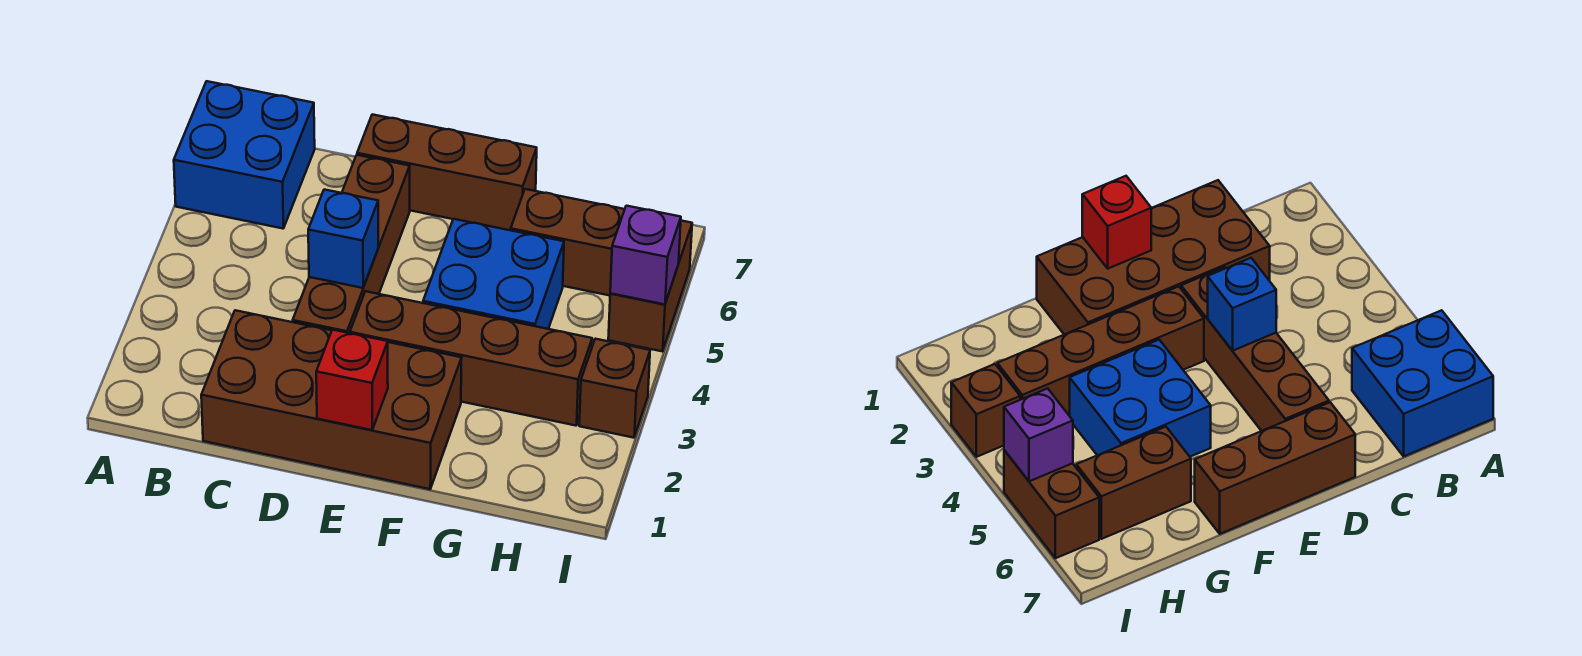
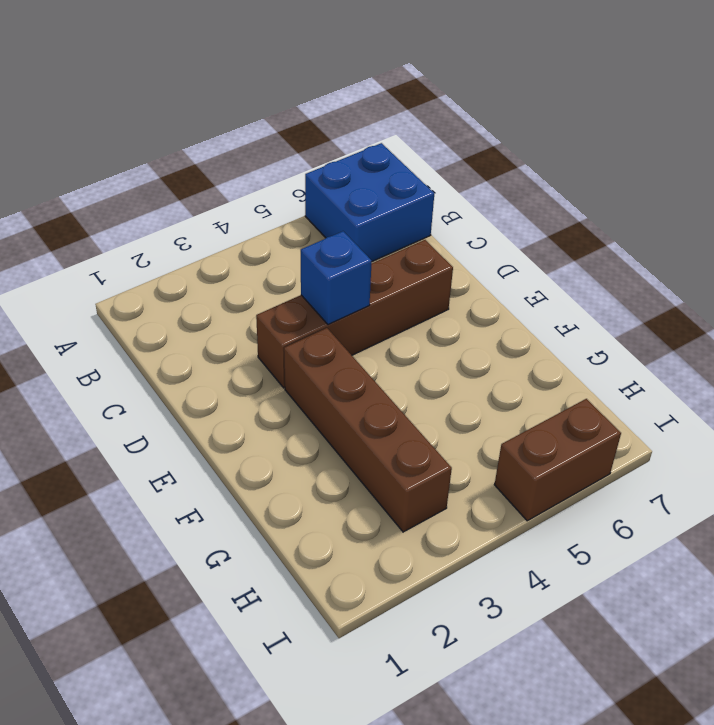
none -> brown 2x4 brick [201,310,462,489]
none -> brown 1x3 brick [357,114,537,230]
none -> blue 2x2 brick [423,219,564,329]

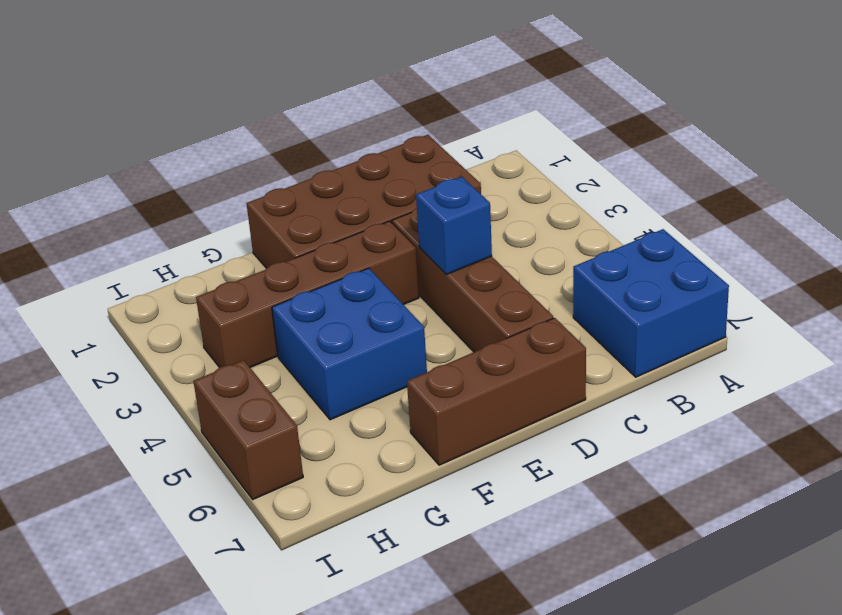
none -> brown 1x2 brick [511,189,625,296]
none -> brown 1x1 brick [579,339,650,438]
none -> red 1x1 brick [316,330,388,430]

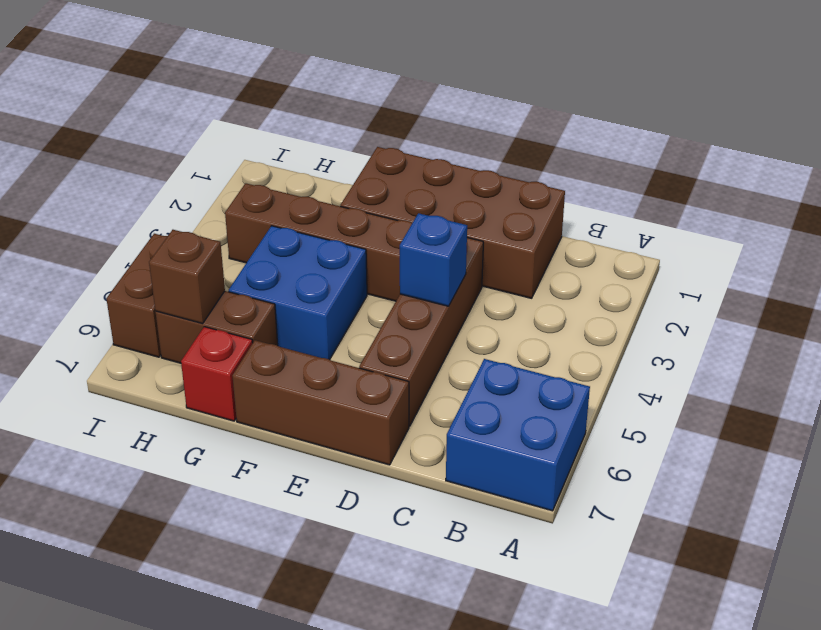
red 1x1 brick [181,327,253,421] -> red 1x1 brick moved to [316,330,388,430]
brown 1x1 brick [149,230,225,324] -> brown 1x1 brick moved to [579,339,650,438]
none -> purple 1x1 brick [610,206,681,304]

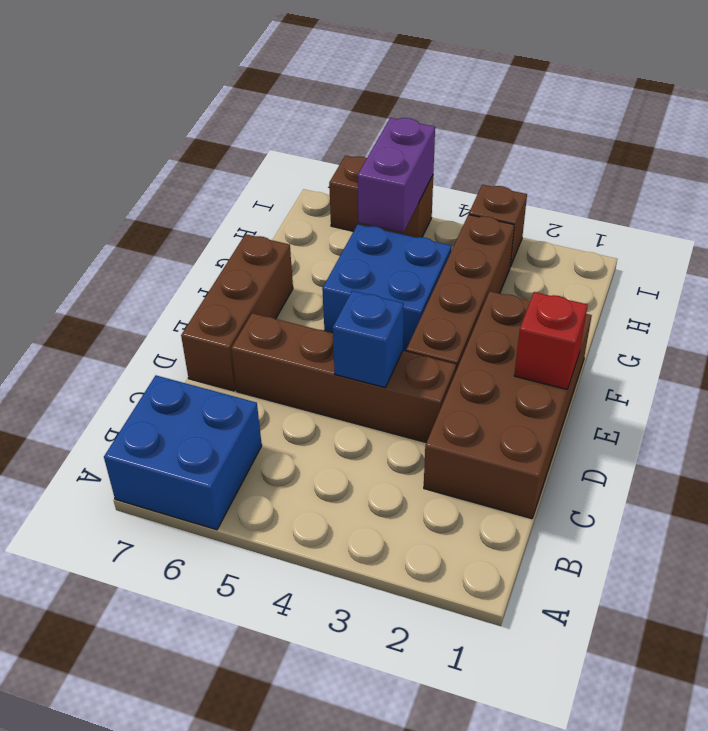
purple 1x2 brick [357,118,435,232] -> purple 1x1 brick [610,206,681,304]
none -> brown 1x2 brick [511,189,625,296]

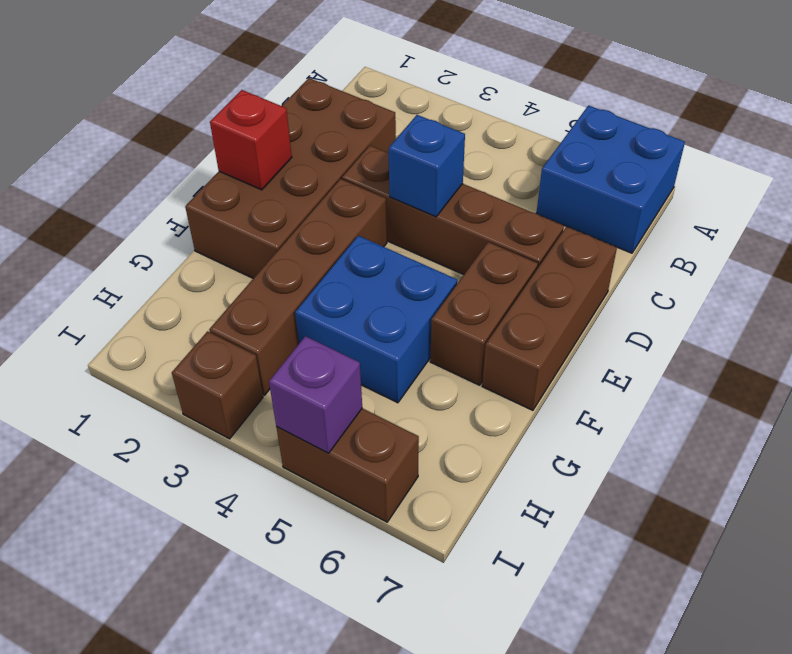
brown 1x2 brick [430,242,538,385] -> brown 1x2 brick moved to [511,189,625,296]

